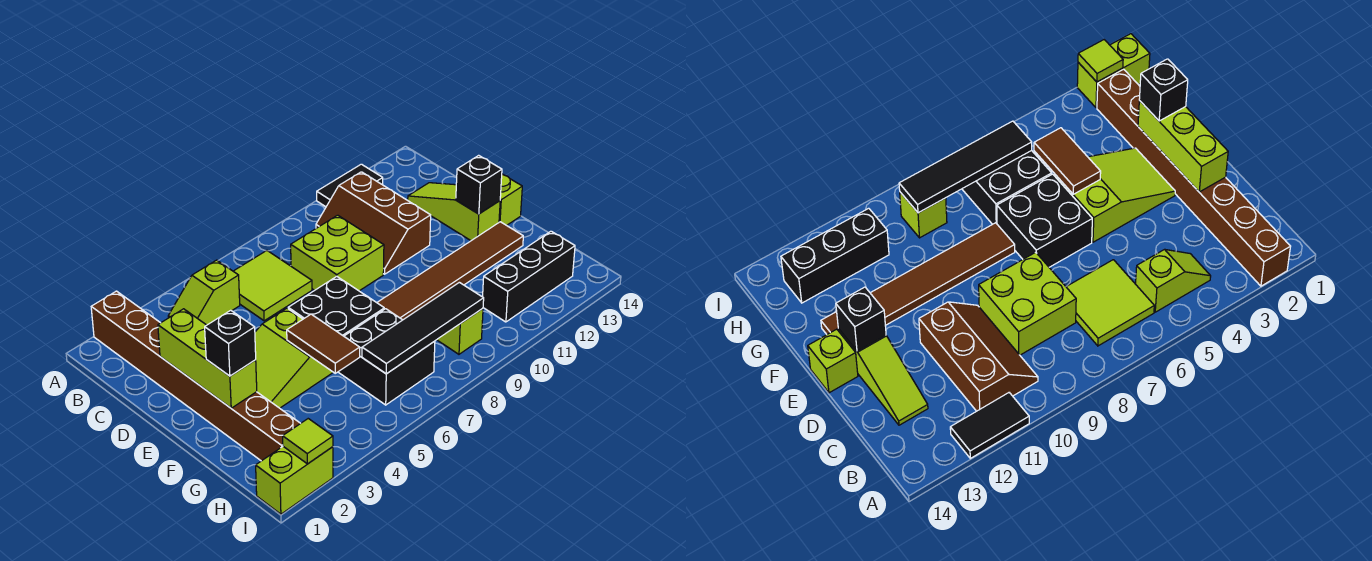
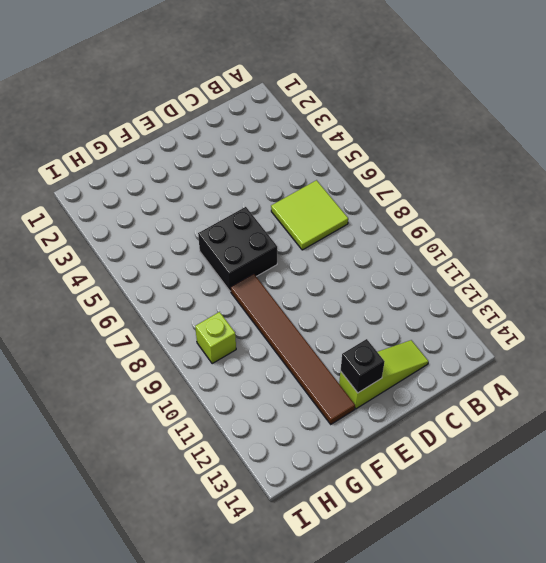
none -> brown 1x8 brick [91,291,300,461]
none -> black 1x2 tile [317,164,383,207]
none -> lime 1x2 slope [168,260,240,325]

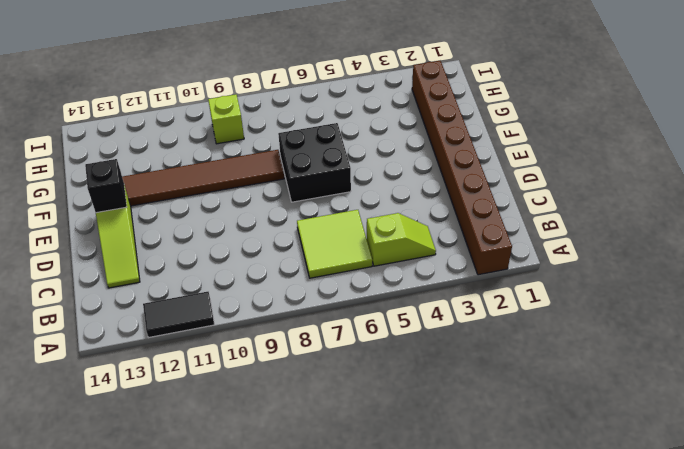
none -> brown 2x3 slope [316,172,431,274]
none -> lime 2x2 brick [291,215,384,291]
none -> lime 2x3 slope [255,308,333,408]

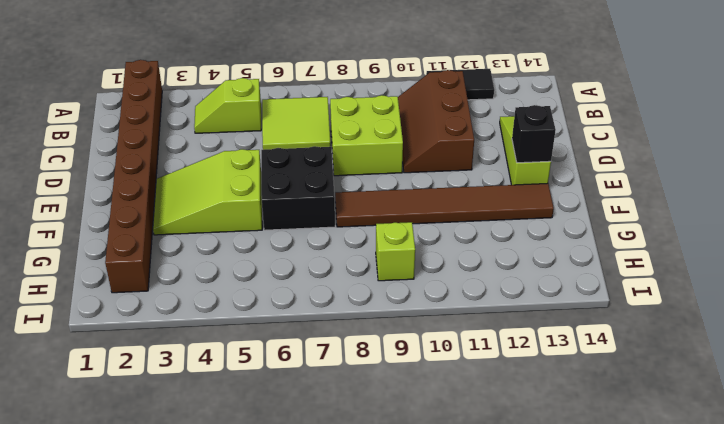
none -> lime 1x1 brick [499,174,522,225]
none -> black 2x2 brick [339,309,435,405]
none -> black 1x3 brick [483,231,575,322]

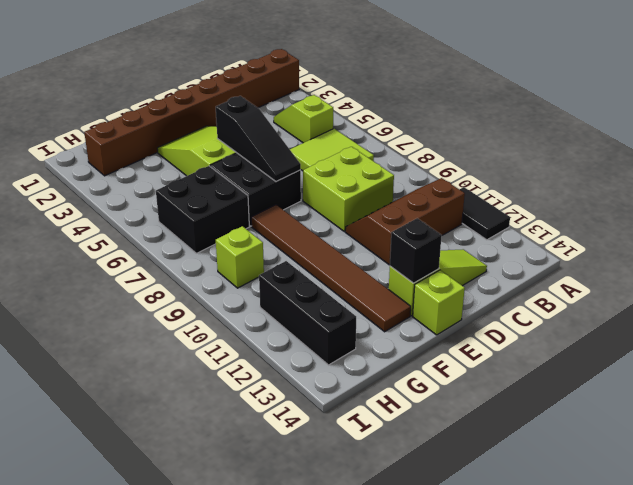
black 1x3 slope [216,96,301,182] -> none
none -> lime 1x2 brick [256,447,333,514]
none -> lime 1x3 brick [158,309,257,408]
none -> brown 1x2 tile [287,314,360,373]

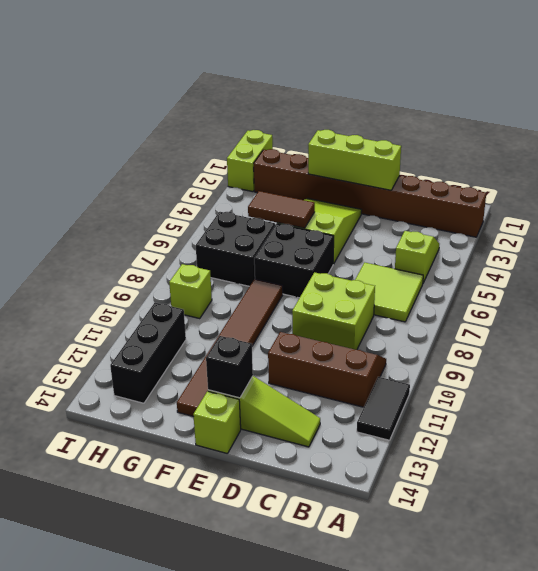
none -> black 1x4 tile [362,282,484,374]
none -> lime 1x1 tile [283,419,333,464]
none -> black 1x1 brick [205,310,256,376]

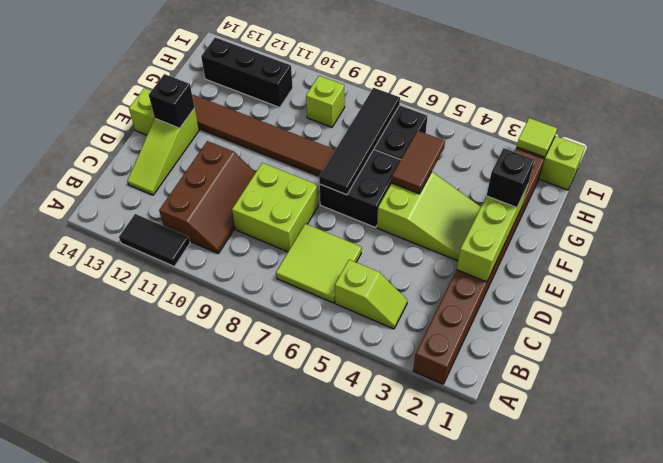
black 1x4 tile [319,88,400,195] -> black 1x4 tile turned to [362,282,484,374]

